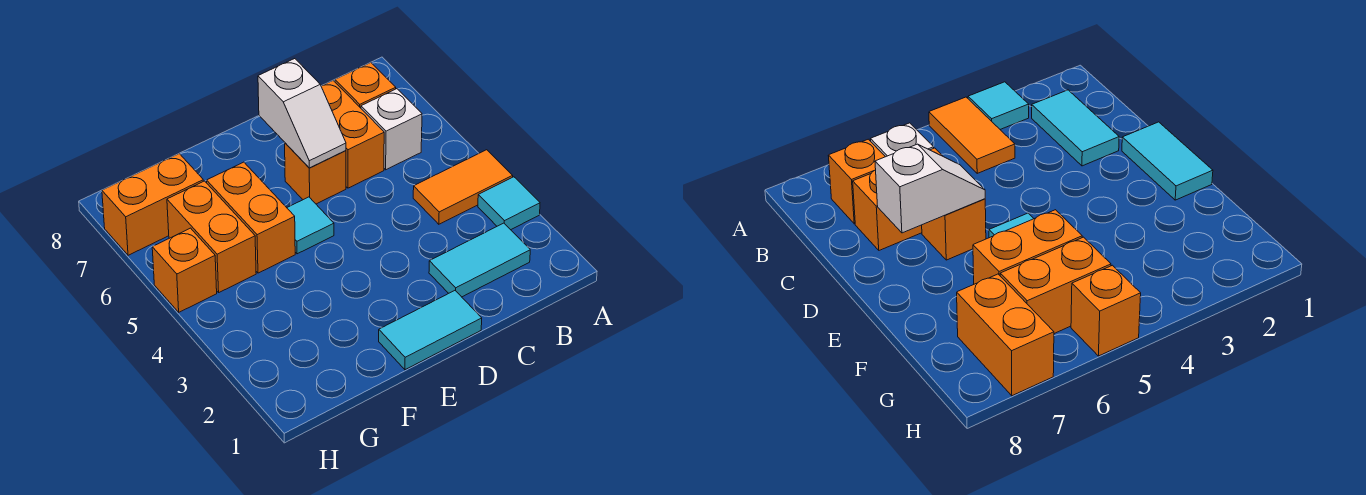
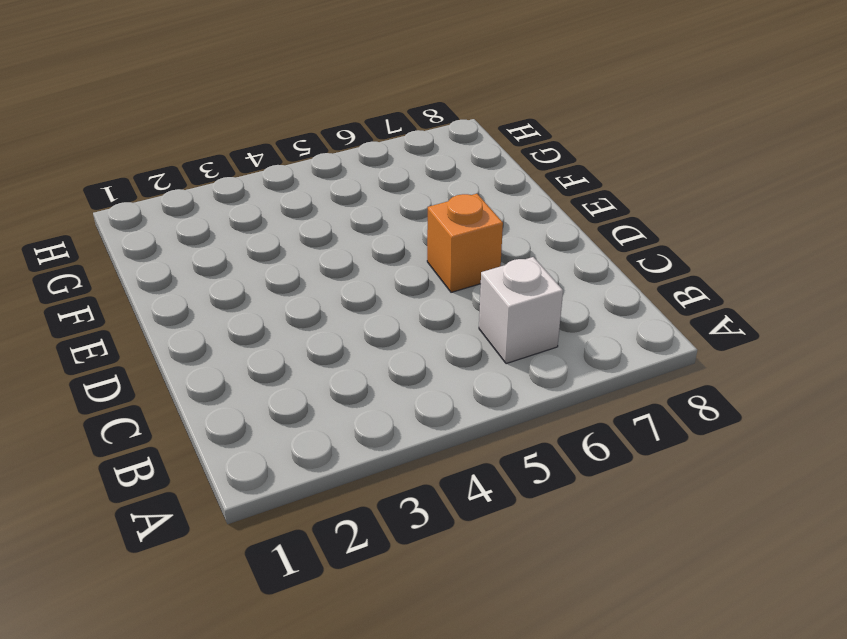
none -> cyan 1x1 tile [478,177,540,230]
none -> orange 1x2 tile [413,150,513,224]
none -> cyan 1x2 tile [429,223,530,297]

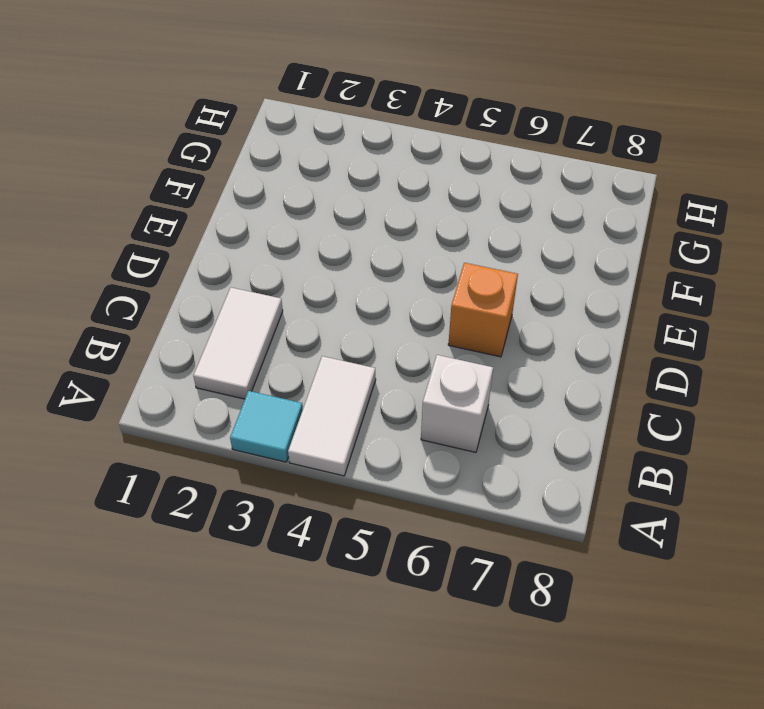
white 1x2 tile [288,356,376,476] -> orange 1x2 tile [413,150,513,224]
white 1x2 tile [193,288,283,399] -> cyan 1x2 tile [429,223,530,297]
none -> orange 1x1 brick [335,62,396,108]
none -> orange 1x2 brick [321,81,384,188]
none -> cyan 1x2 tile [379,291,482,370]

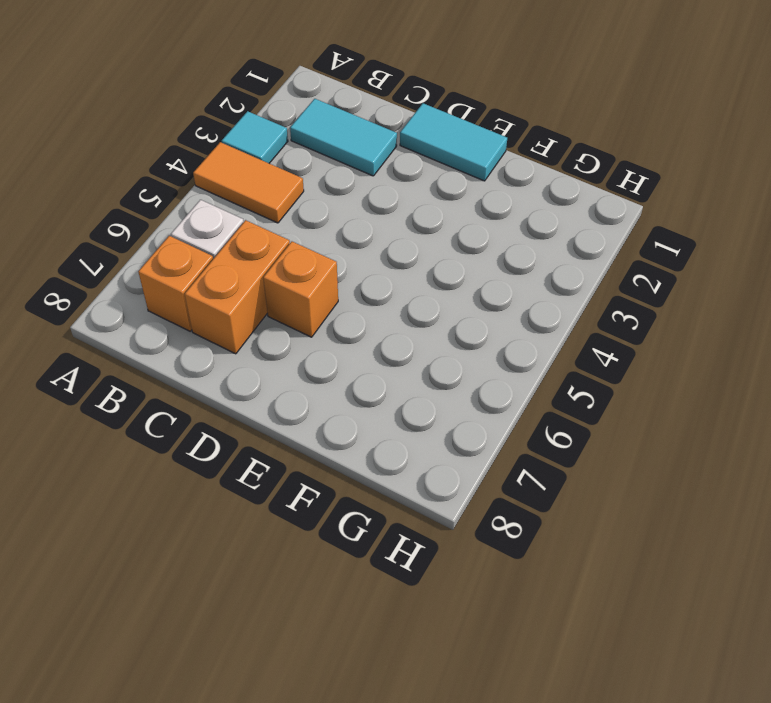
none -> cyan 1x1 tile [287,197,334,254]
none -> orange 1x2 brick [207,162,295,273]
none -> orange 1x2 brick [167,181,256,292]

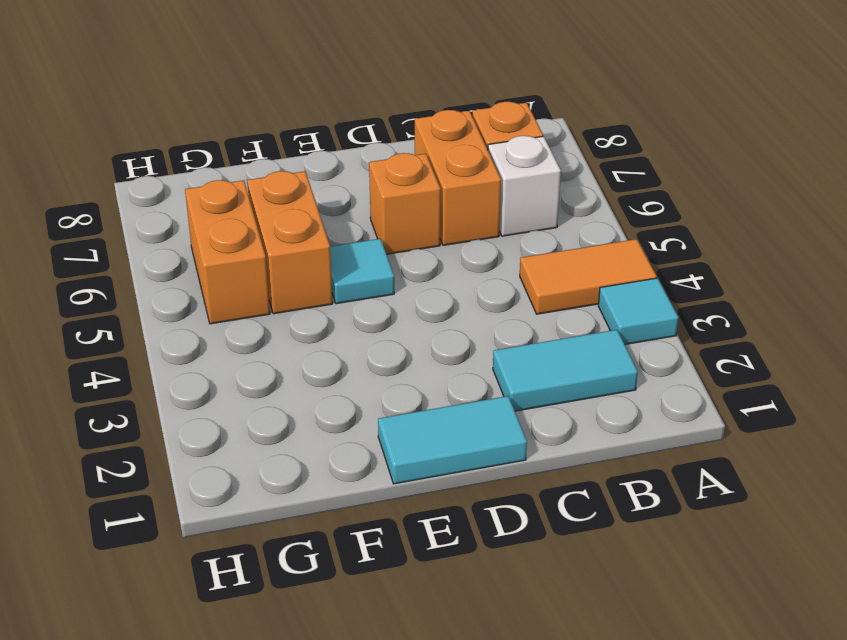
none -> orange 1x2 brick [102,154,203,255]
none -> orange 1x1 brick [152,228,217,312]
none -> white 1x2 slope [258,59,346,168]

